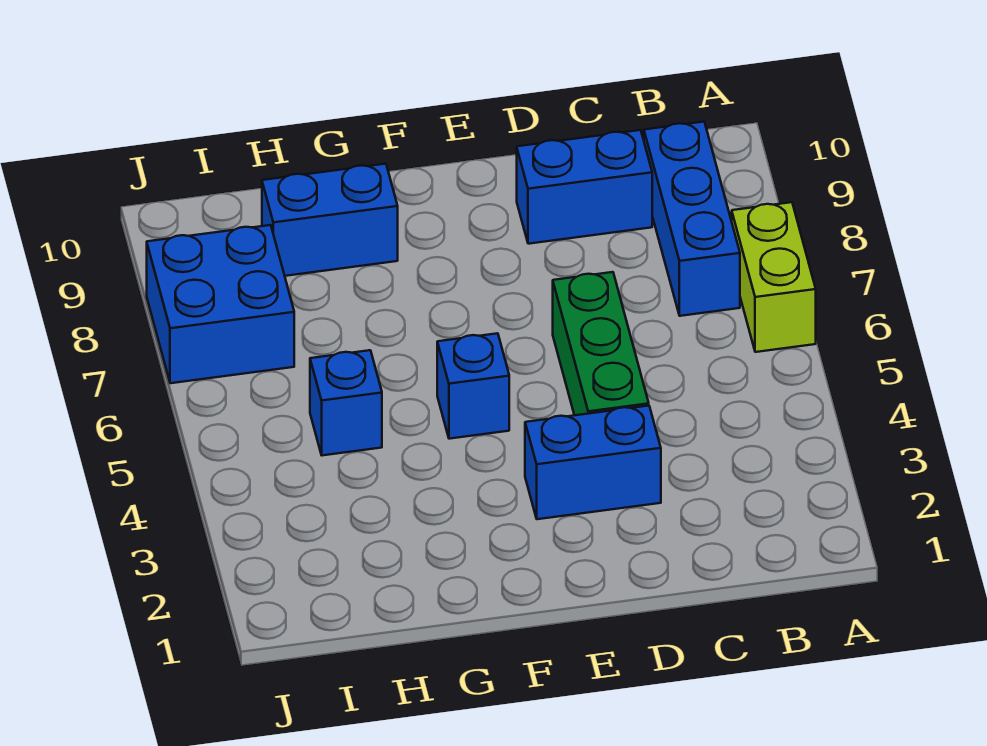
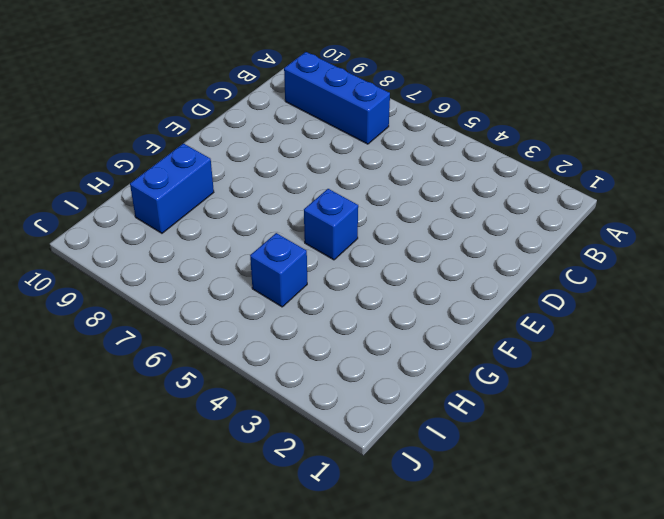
none -> lime 1x2 brick [732,202,816,352]
none -> blue 1x2 brick [517,130,652,244]

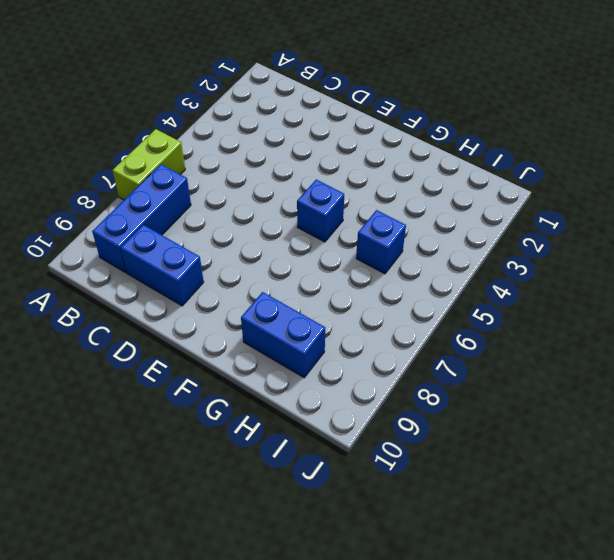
none -> blue 1x2 brick [525,406,661,519]
none -> green 1x3 brick [553,272,649,415]

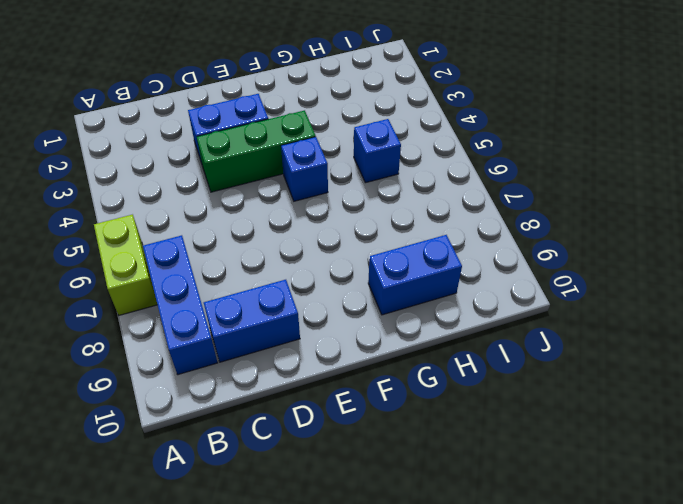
green 1x3 brick [197,110,316,192] -> green 1x3 brick turned to [553,272,649,415]
none -> blue 2x2 brick [147,225,294,383]

